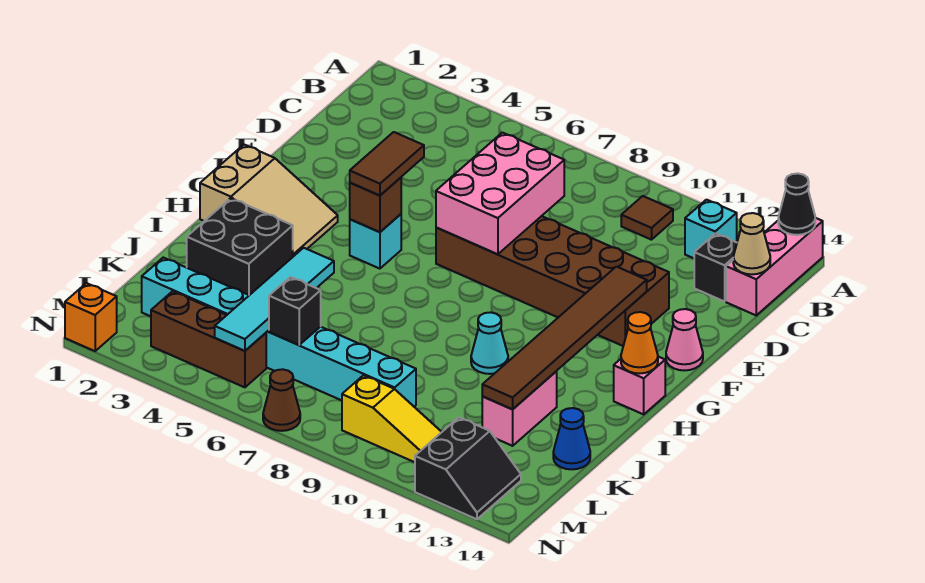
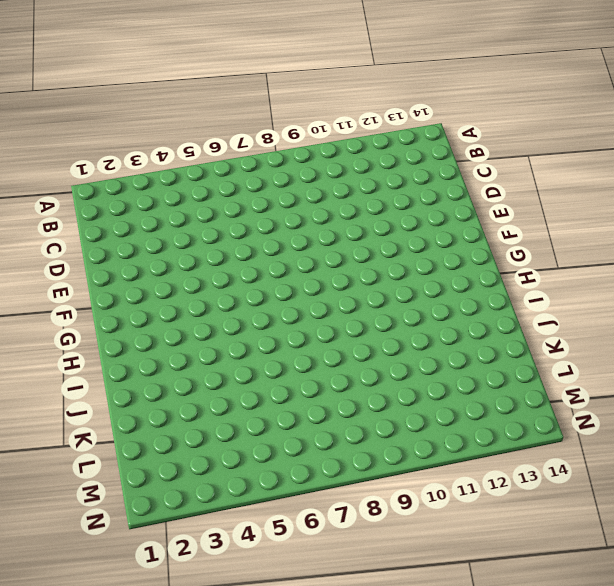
none -> pink 1x3 brick [726,218,823,315]
none -> brown 1x1 tile [621,196,673,240]
none -> cyan 1x1 brick [685,200,737,258]

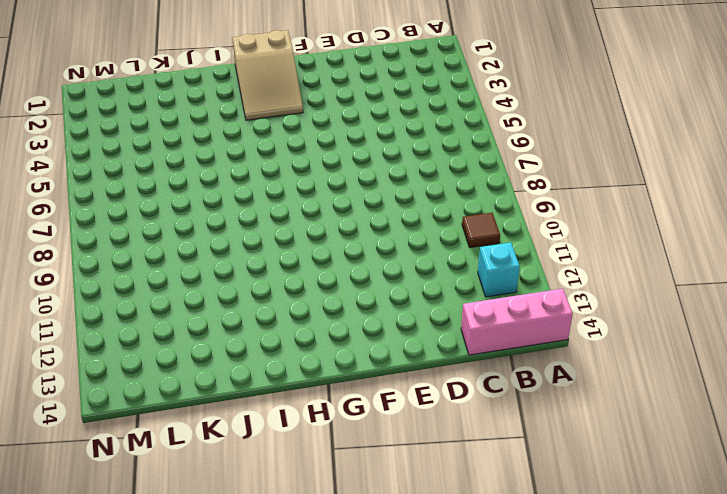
none -> black 1x1 brick [694,233,737,302]
none -> brown 2x6 brick [436,216,669,346]
none -> pink 1x1 cone [666,309,703,371]

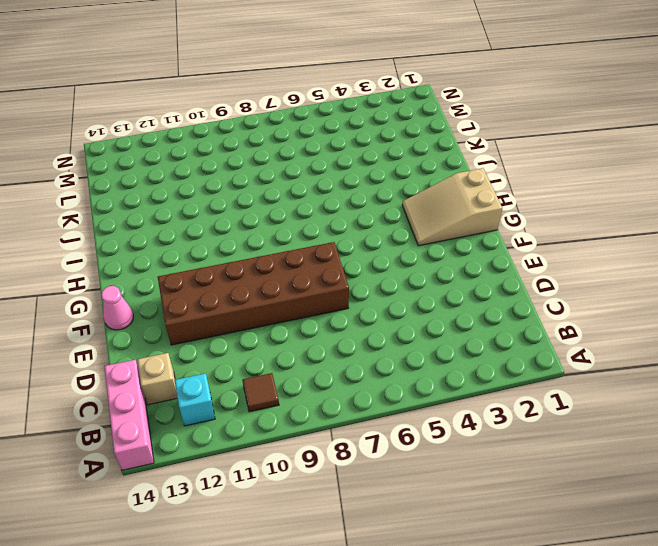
tan 1x1 brick [137,353,177,405] -> black 1x1 brick [694,233,737,302]
none -> cyan 1x1 brick [350,214,401,269]
none -> pink 1x1 brick [614,357,665,414]
none -> black 2x2 brick [187,198,293,295]

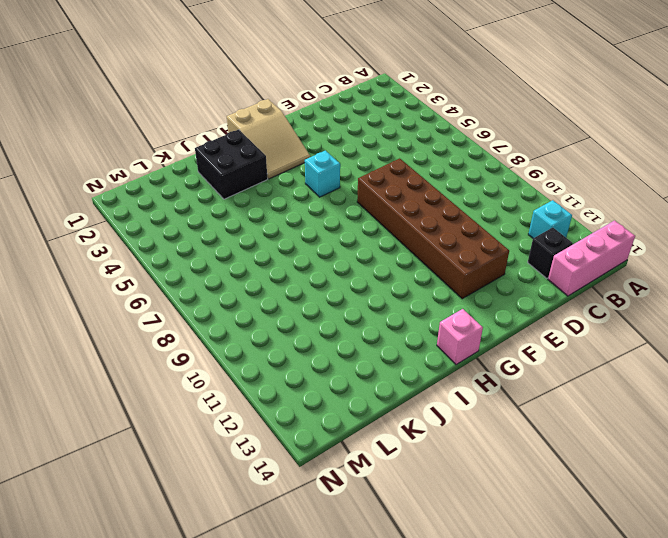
none -> brown 1x1 tile [621,196,673,240]
none -> pink 1x1 cone [666,309,703,371]
none -> cyan 1x1 cone [471,312,508,374]

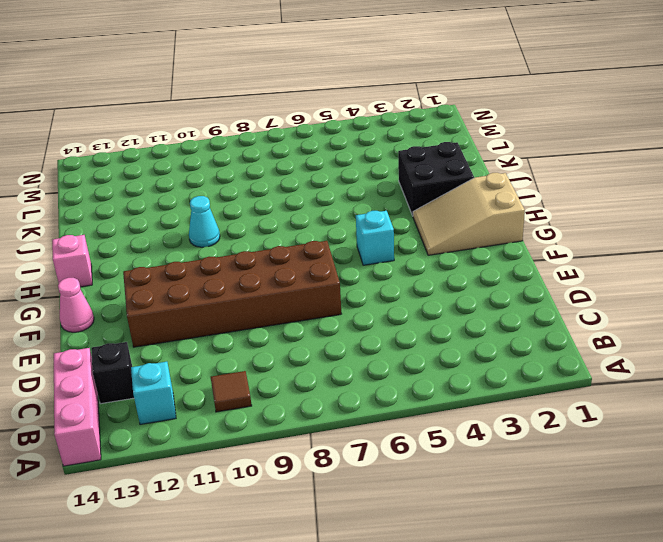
none -> pink 1x2 brick [482,371,557,446]
none -> blue 1x1 cone [553,408,590,469]
none -> cyan 1x8 brick [142,258,416,406]

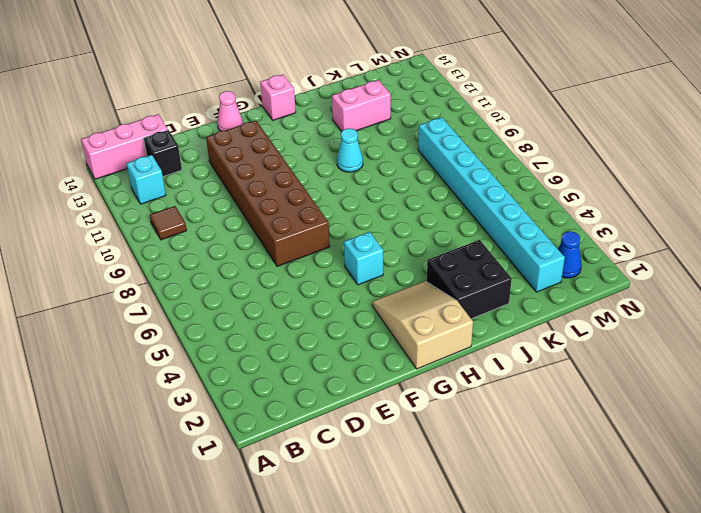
blue 1x1 cone [558,231,582,278] -> blue 1x1 cone moved to [553,408,590,469]
none -> brown 1x3 brick [151,291,266,387]
none -> yellow 1x3 slope [342,375,441,462]
none -> black 2x2 slope [415,418,521,519]

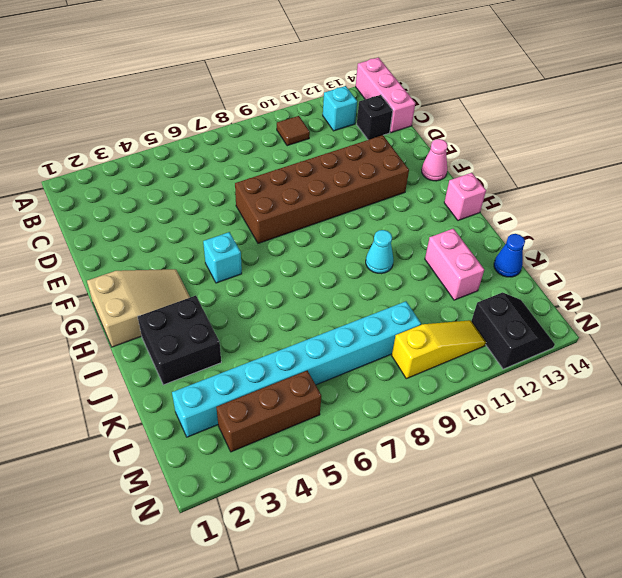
none -> orange 1x1 brick [65,283,117,351]
none -> brown 1x1 cone [263,369,300,431]
none -> black 1x1 cone [778,173,815,235]

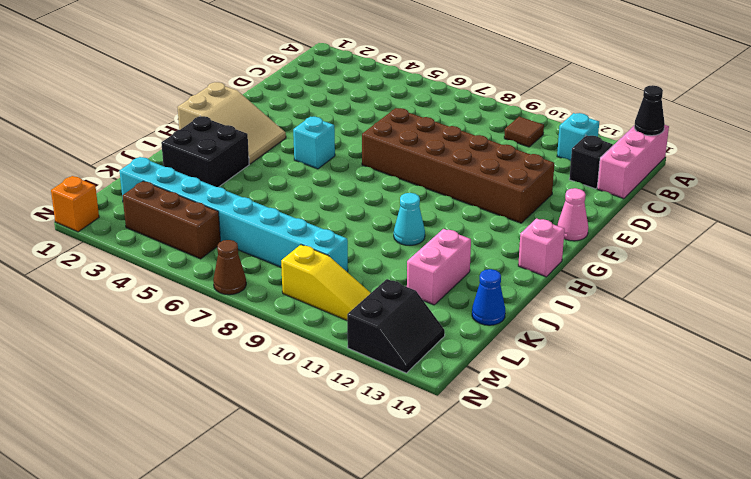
none -> tan 1x1 cone [733,213,770,274]
none -> pink 2x3 brick [436,133,564,254]
none -> brown 1x6 tile [482,267,647,409]

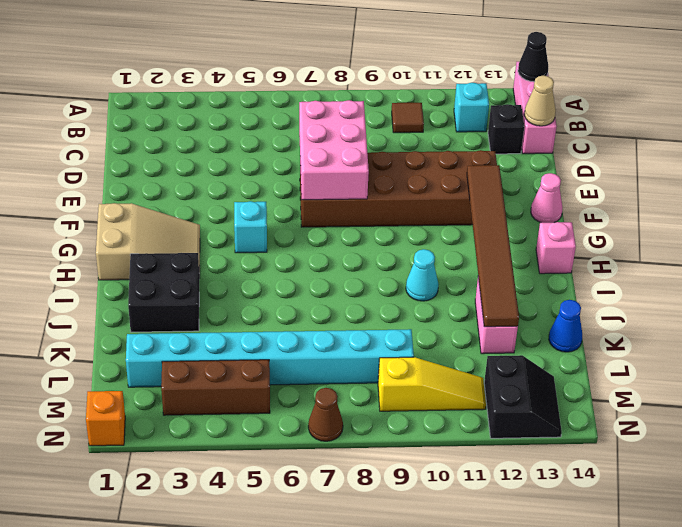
none -> brown 1x1 brick [350,178,401,232]
none -> orange 1x1 cone [621,312,658,373]
none -> cyan 1x4 tile [215,248,334,351]

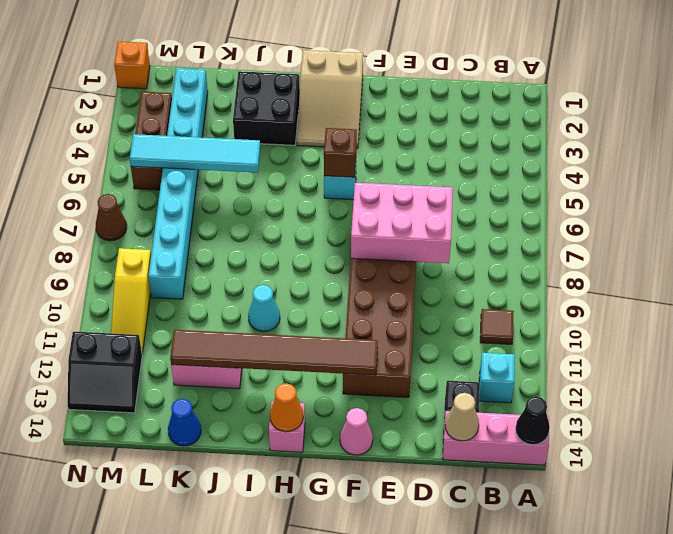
none -> black 1x1 brick [269,277,321,345]
none -> brown 1x2 tile [350,132,424,196]

